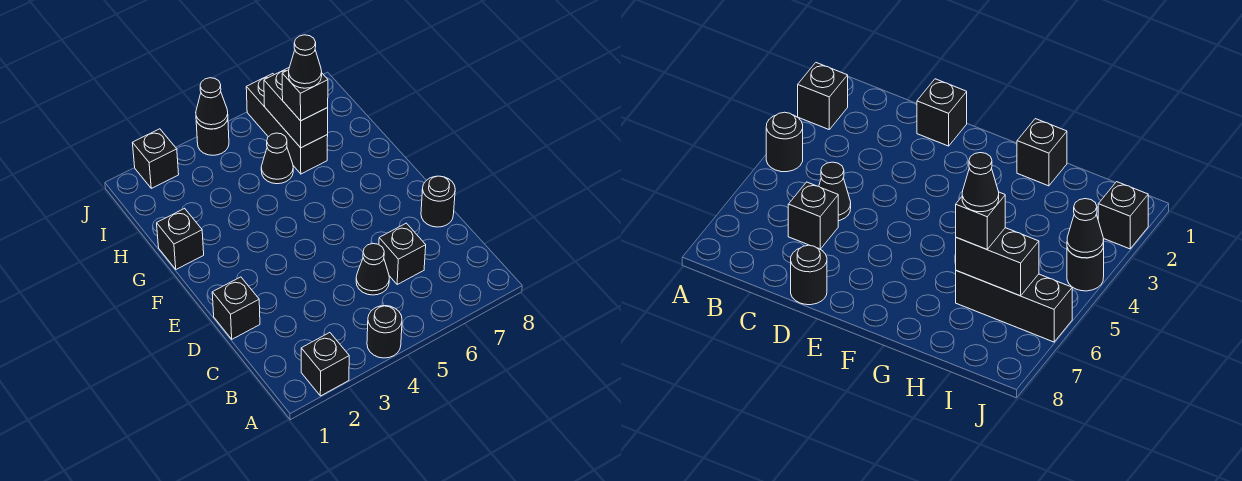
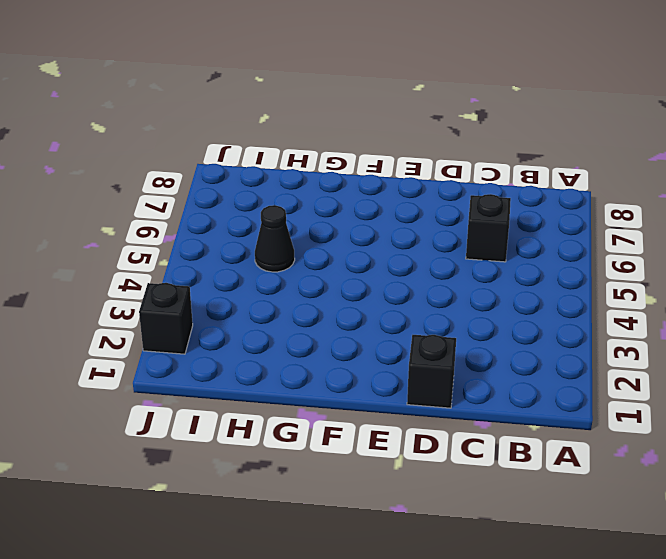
none -> black 1x1 brick [301,333,349,396]
none -> black 1x1 round brick [367,306,402,358]
none -> black 1x1 cone [356,244,389,295]

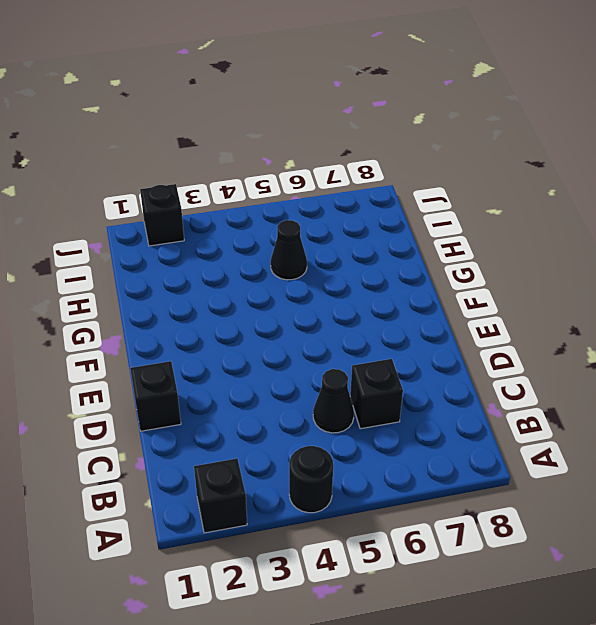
none -> black 1x1 round brick [421,176,455,227]
none -> black 1x1 brick [157,208,204,269]
none -> black 1x3 brick [246,74,328,174]

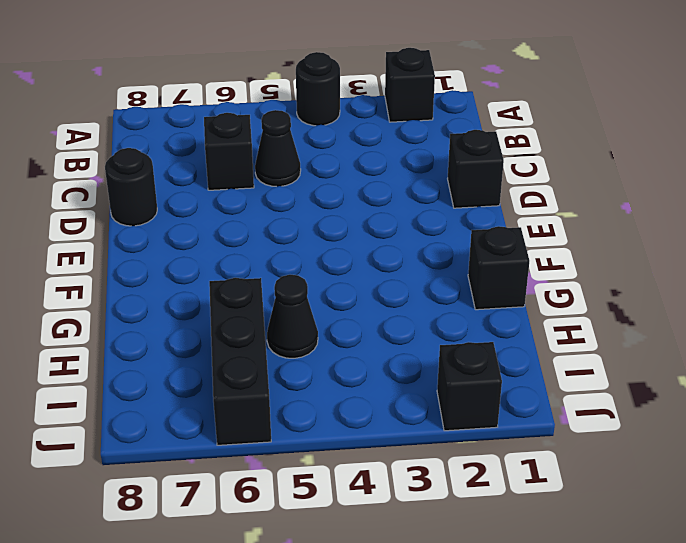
none -> black 1x1 round brick [196,119,229,155]
none -> black 1x2 brick [264,68,328,148]
none -> black 1x1 cone [196,78,228,129]

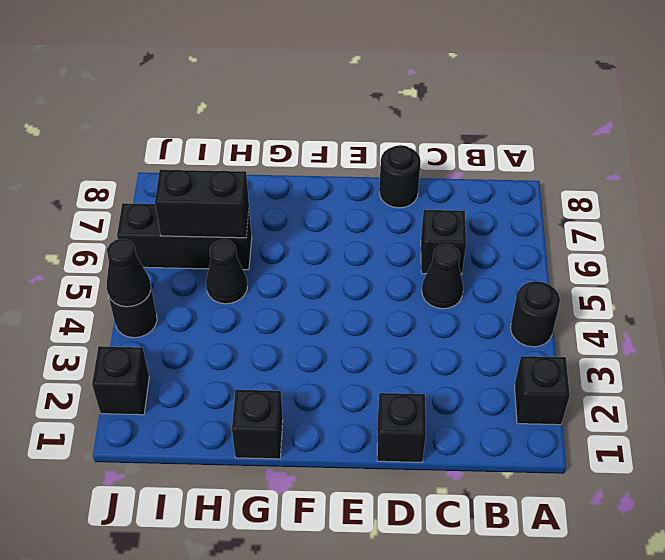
none -> black 1x1 brick [282,70,328,121]
none -> black 1x1 cone [289,35,322,88]

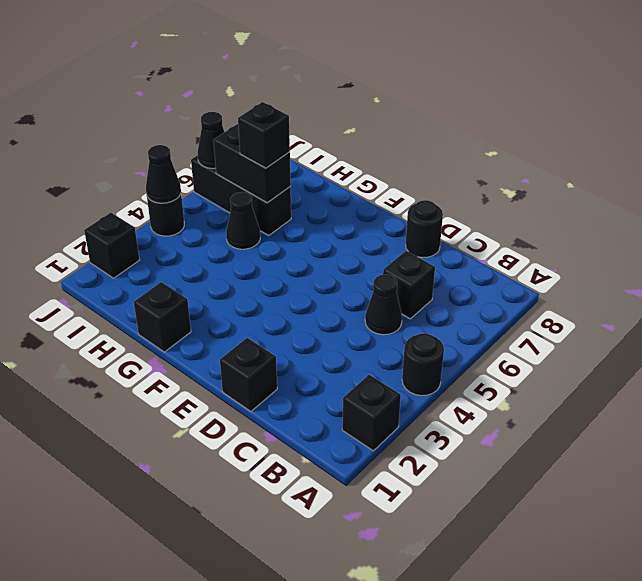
black 1x1 cone [198,112,224,169] -> black 1x1 cone moved to [289,35,322,88]

